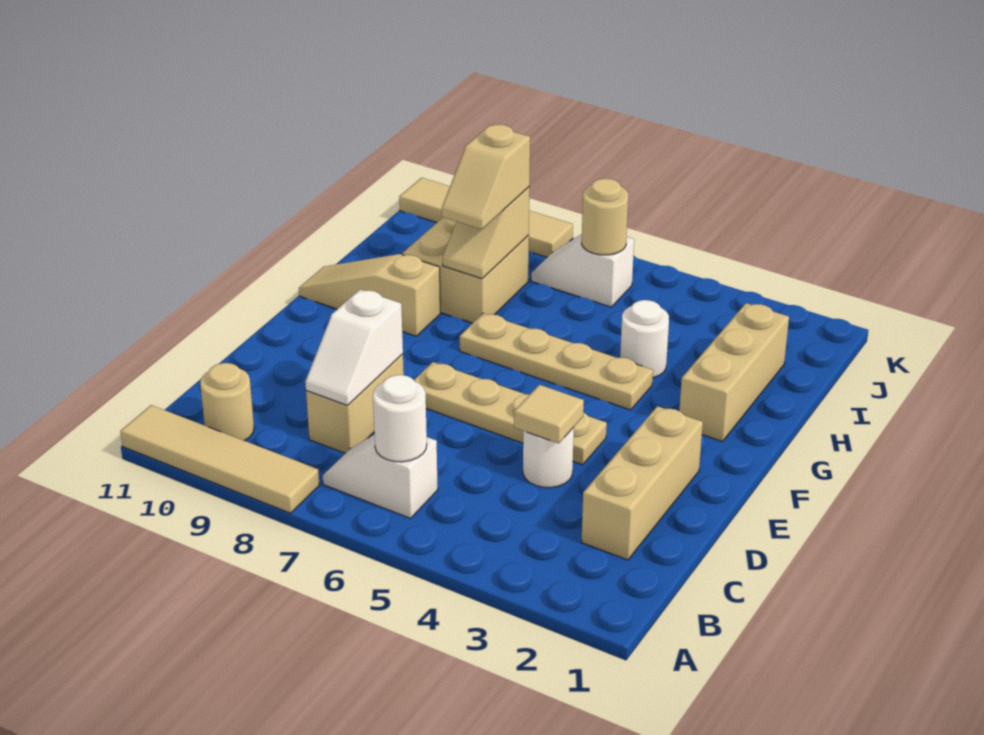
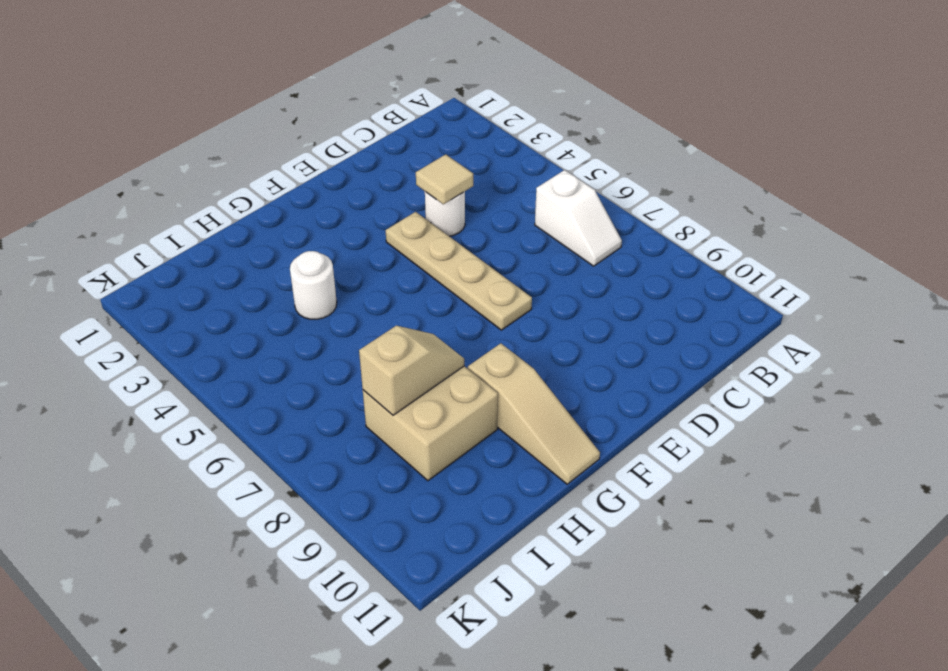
none -> tan 1x4 tile [120,405,320,513]
none -> tan 1x1 round brick [200,363,254,441]
none -> tan 1x3 brick [582,406,703,560]

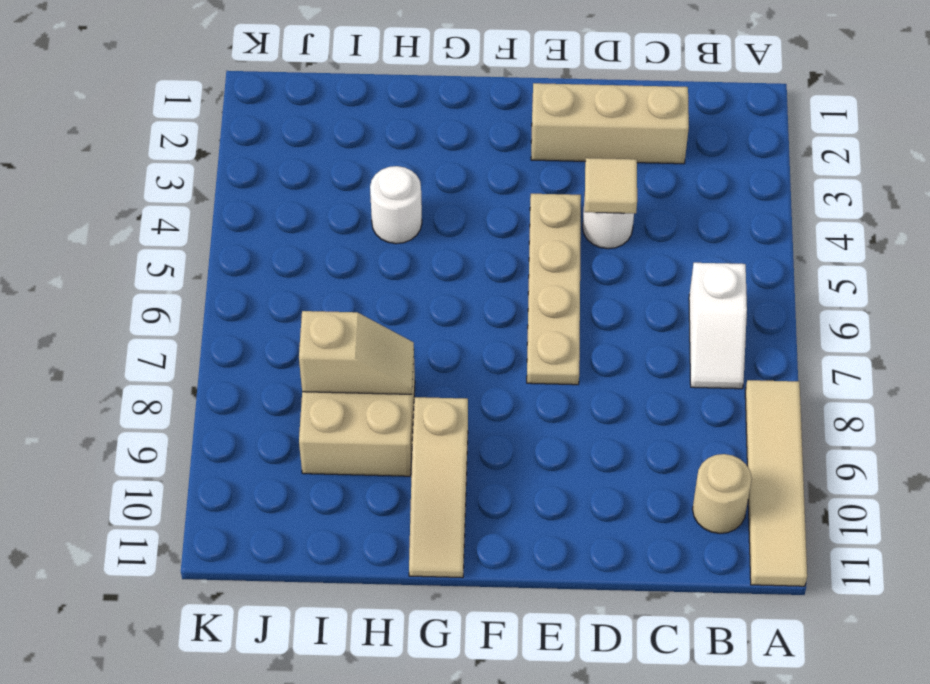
none -> tan 1x2 brick [306,354,404,453]
none -> tan 1x3 brick [679,303,789,442]
none -> tan 1x4 plate [460,313,653,410]

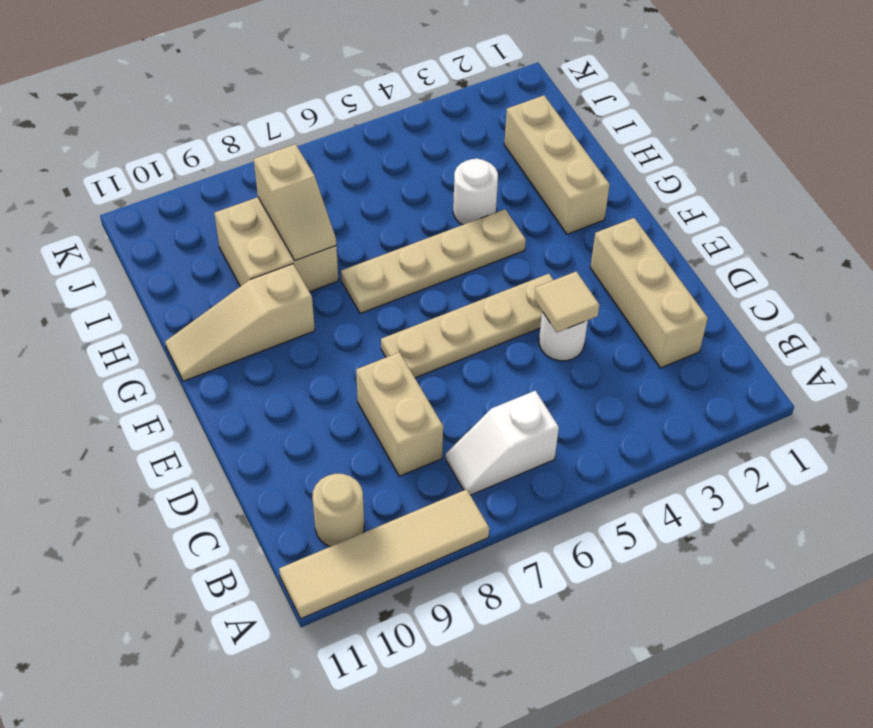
none -> white 1x2 slope [531,234,634,307]
none -> tan 1x4 tile [399,178,573,257]
none -> white 1x1 round brick [373,375,427,462]

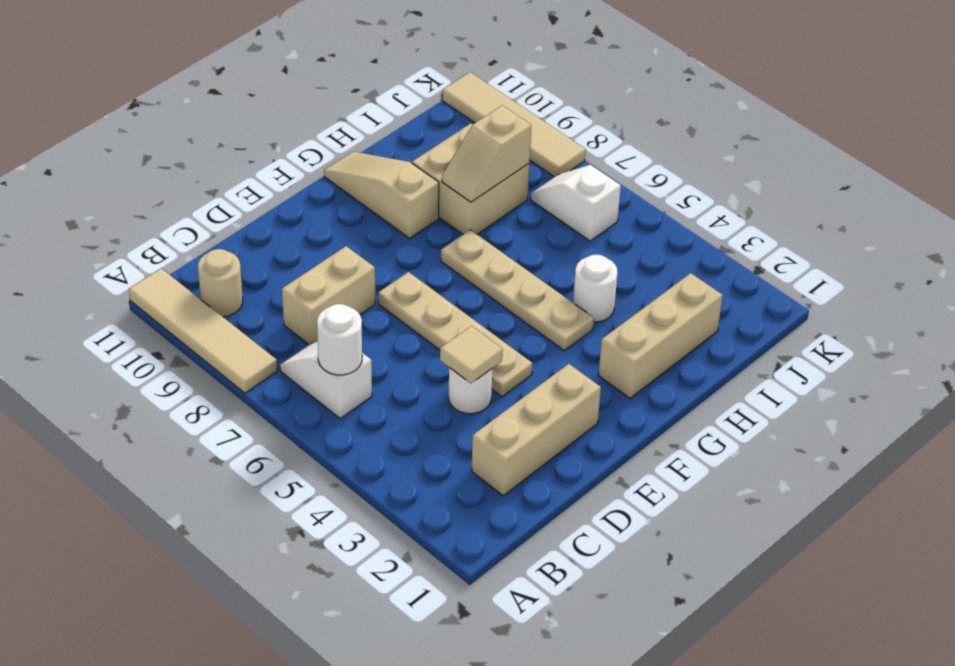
none -> white 1x2 slope [305,290,403,405]
none -> tan 1x1 round brick [582,179,628,255]
none -> tan 1x2 slope [442,125,530,229]

